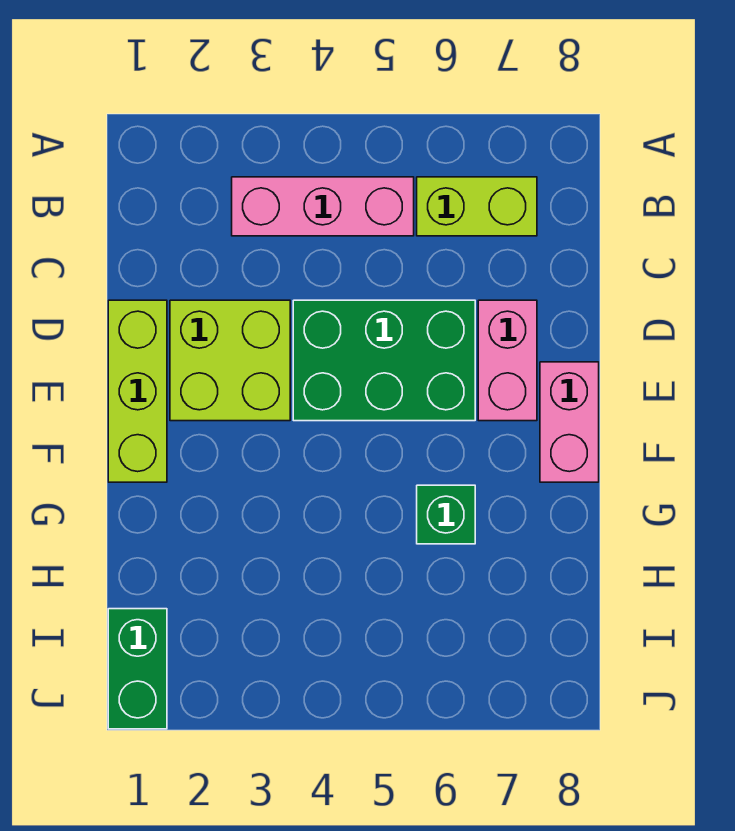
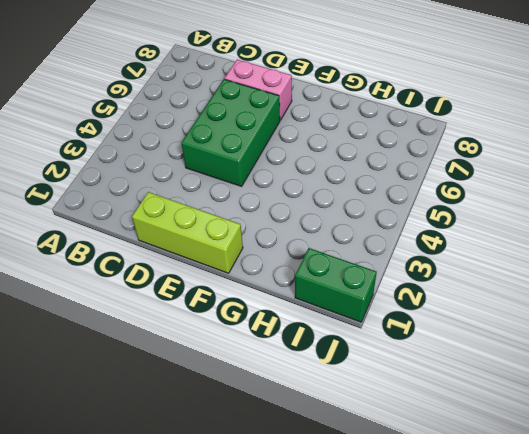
none -> pink 1x3 brick [232,177,414,236]
none -> lime 1x2 brick [417,177,537,236]

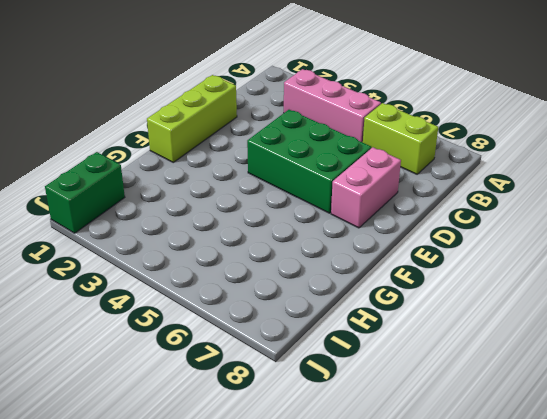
none -> lime 2x2 brick [170,300,290,421]
none -> pink 1x2 brick [540,362,599,482]

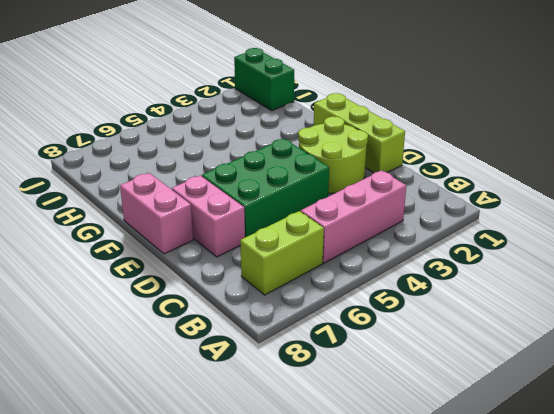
lime 2x2 round brick [298,116,368,193] -> lime 2x2 brick [170,300,290,421]
none -> green 1x1 brick [417,485,475,544]

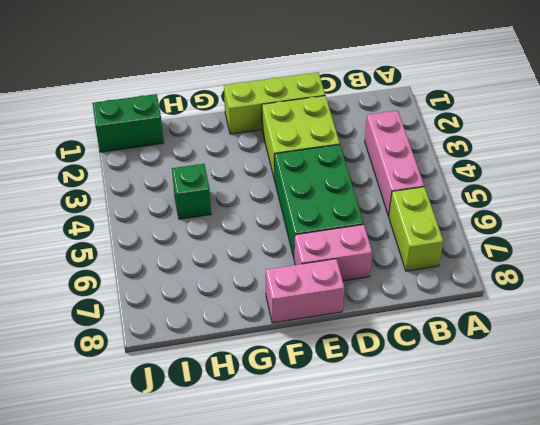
green 1x1 brick [172,164,211,219] -> green 1x1 brick moved to [417,485,475,544]

